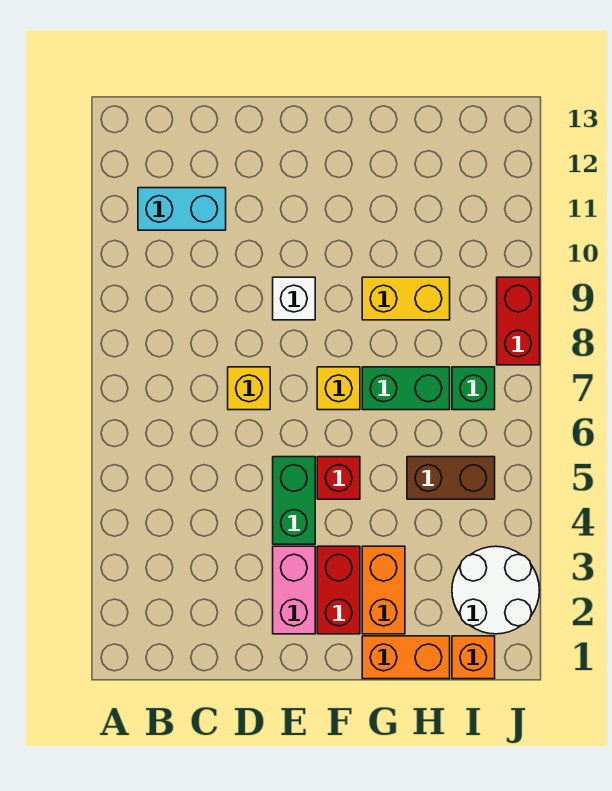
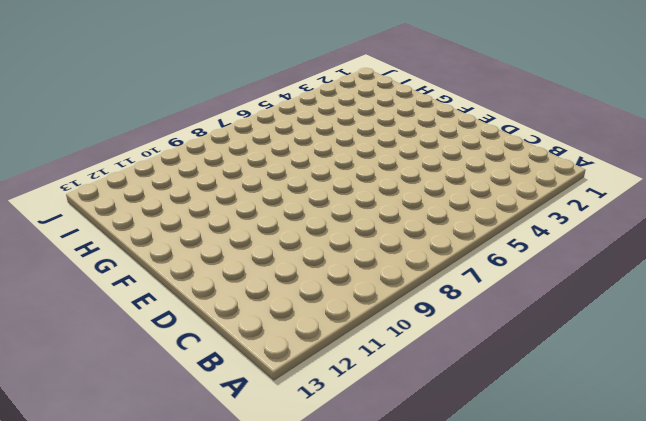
none -> cyan 1x2 brick [138,188,226,230]
none -> yellow 1x1 brick [228,367,270,410]
none -> pink 1x2 brick [273,546,315,634]

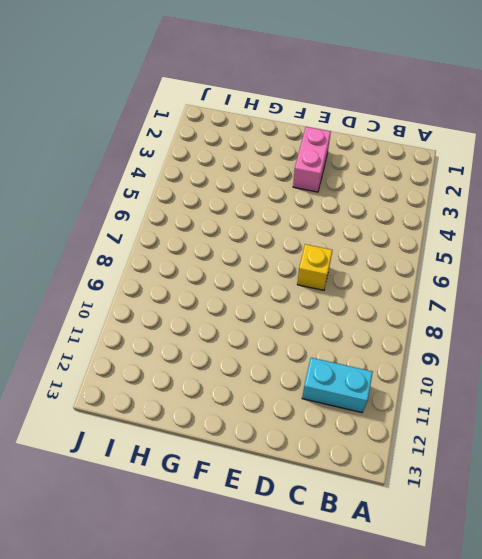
none -> green 1x2 brick [273,457,315,544]
none -> white 1x1 brick [273,277,315,320]
none -> red 1x2 brick [317,546,360,634]

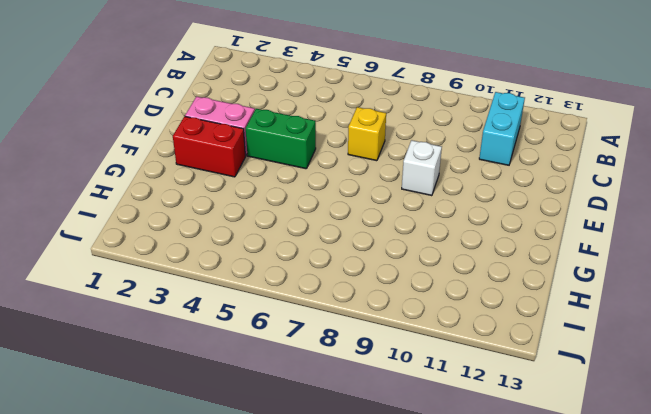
none -> red 1x1 brick [317,457,360,499]
none -> yellow 1x1 brick [317,367,360,410]
none -> orange 1x2 brick [362,636,450,679]

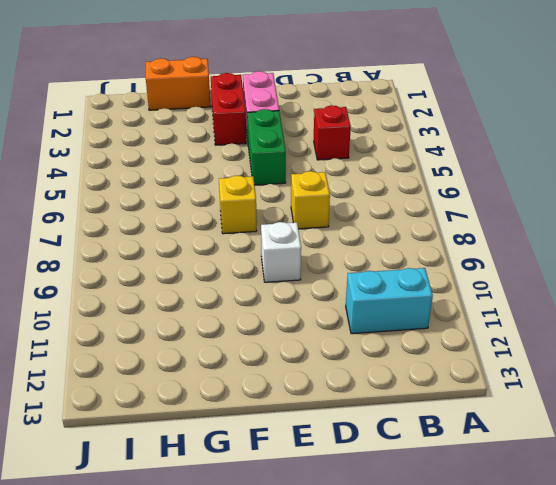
red 1x1 brick [314,105,351,160] -> red 1x1 brick moved to [317,457,360,499]
none -> orange 1x2 brick [362,546,405,634]
none -> green 1x2 brick [362,367,450,410]
none -> yellow 1x2 brick [362,277,450,320]

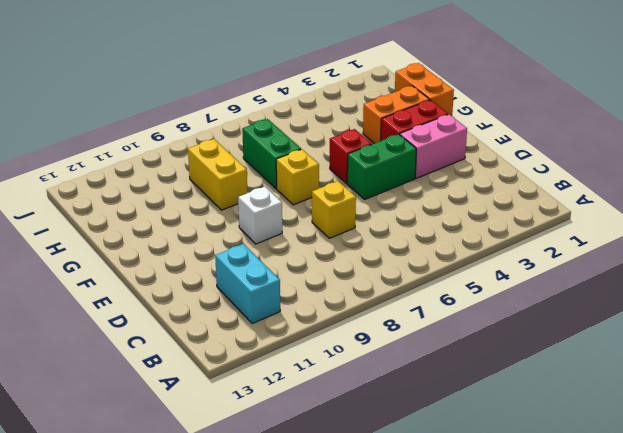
none -> brown 1x2 brick [407,457,495,499]
none -> orange 1x1 brick [452,636,495,679]
none -> white 2x2 round brick [452,546,539,634]

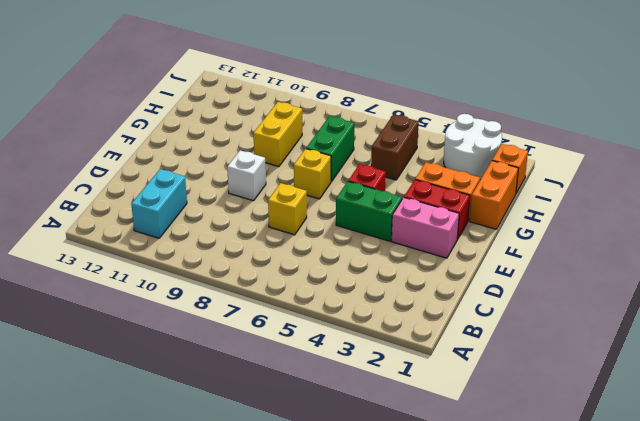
none -> green 1x1 brick [452,367,495,410]
none -> red 1x2 brick [497,277,540,365]

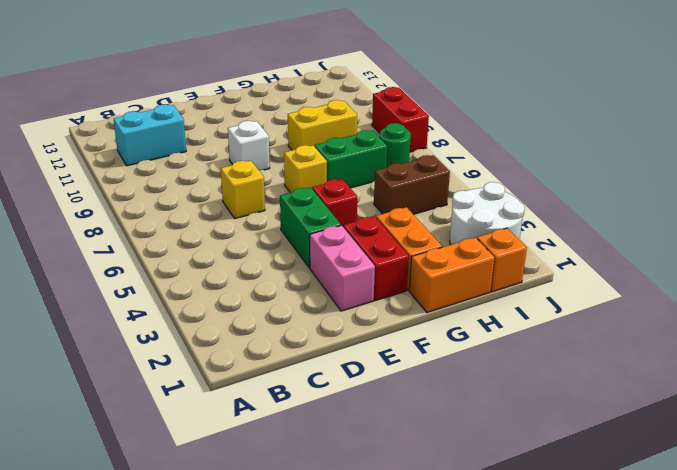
green 1x1 round brick [379,123,411,168] -> green 1x1 brick [452,367,495,410]

